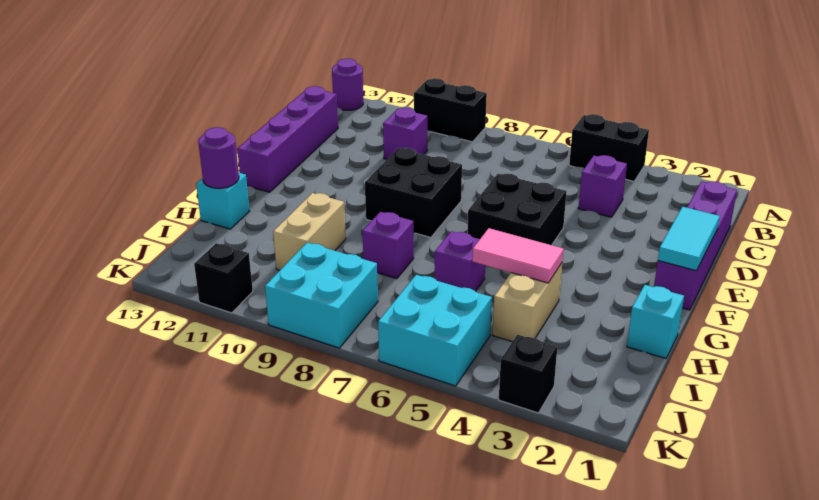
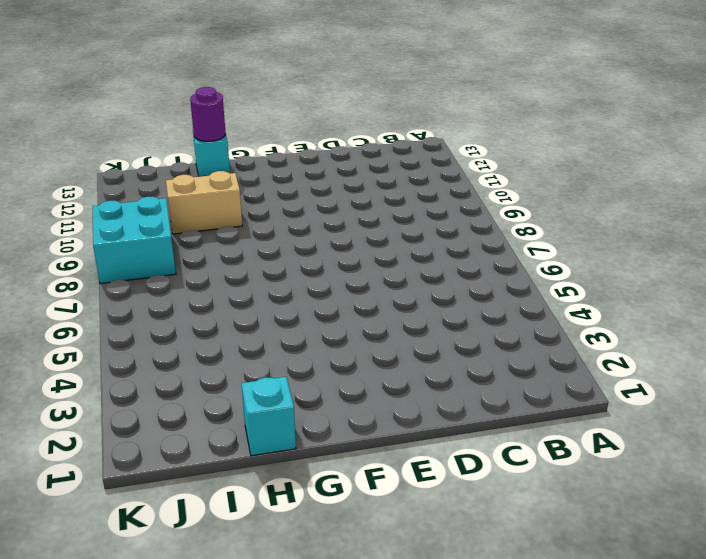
none -> black 1x2 brick [569,114,649,181]
none -> black 1x2 brick [414,78,487,142]
none -> purple 1x1 round brick [332,59,363,110]

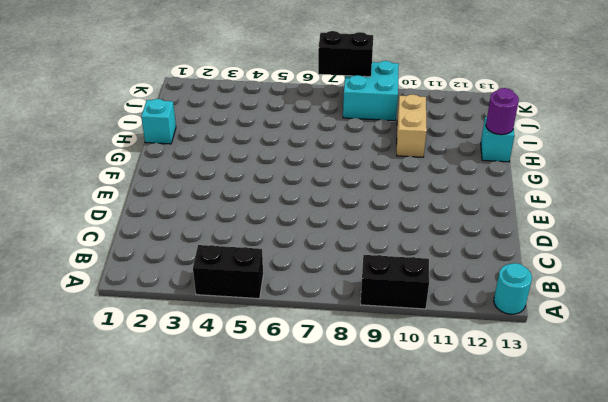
cyan 1x1 round brick [494,263,532,314] -> purple 1x1 round brick [332,59,363,110]
black 1x2 brick [318,31,373,77] -> none
none -> purple 1x4 brick [654,181,737,310]
none -> purple 1x1 brick [578,155,627,217]
none -> purple 1x1 brick [383,108,427,159]

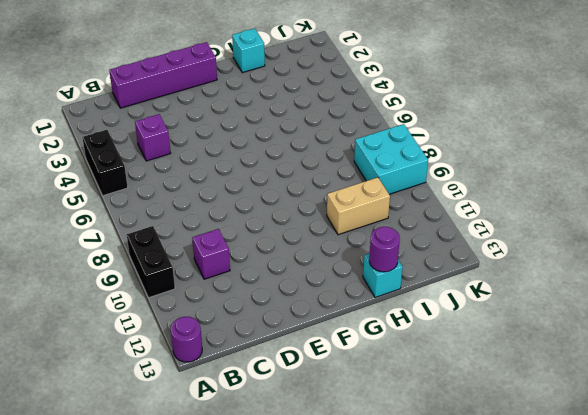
none -> purple 1x4 brick [237,86,338,192]
none -> black 2x2 brick [468,174,567,245]
none -> black 2x2 brick [365,148,462,237]

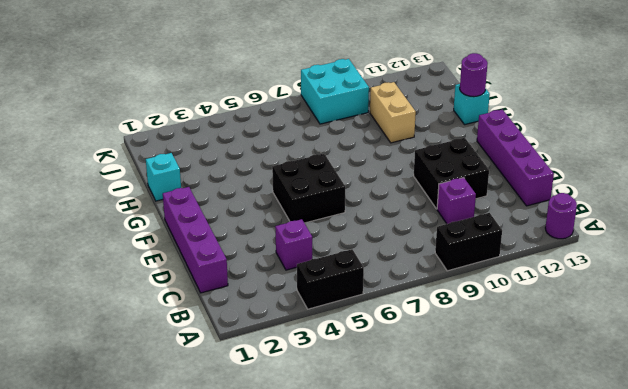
black 2x2 brick [414,138,489,209] -> black 2x2 brick moved to [365,148,462,237]
none -> tan 1x2 brick [493,263,562,342]
none -> purple 1x1 brick [435,231,485,291]
none -> purple 1x1 brick [363,212,414,279]

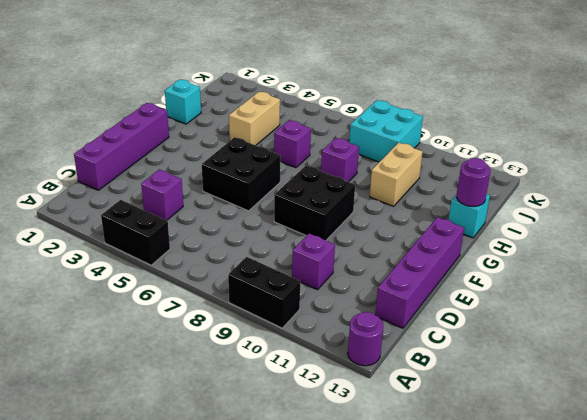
none -> cyan 2x2 brick [378,275,492,386]
none -> black 1x1 brick [499,335,557,413]
none -> black 1x1 brick [194,243,253,313]

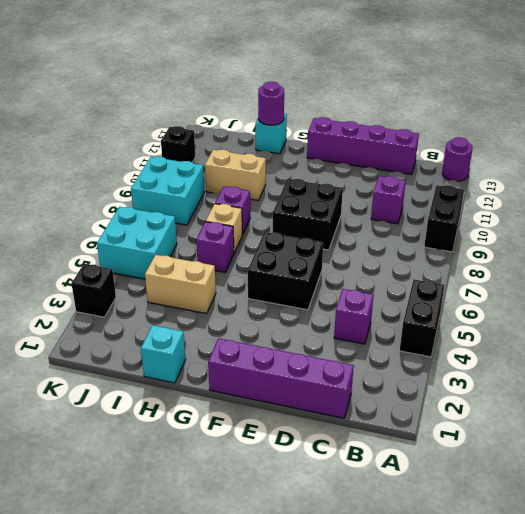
tan 1x1 brick [206,204,242,253] -> none
none -> cyan 1x2 tile [658,207,720,271]
none -> pink 1x2 tile [472,228,564,283]

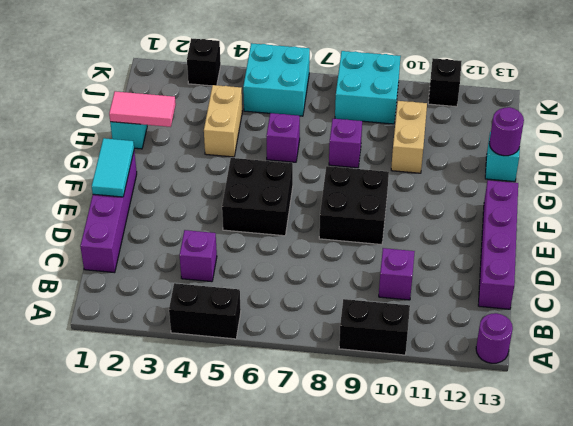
pink 1x2 tile [109,91,176,127] -> pink 1x2 tile moved to [472,228,564,283]

